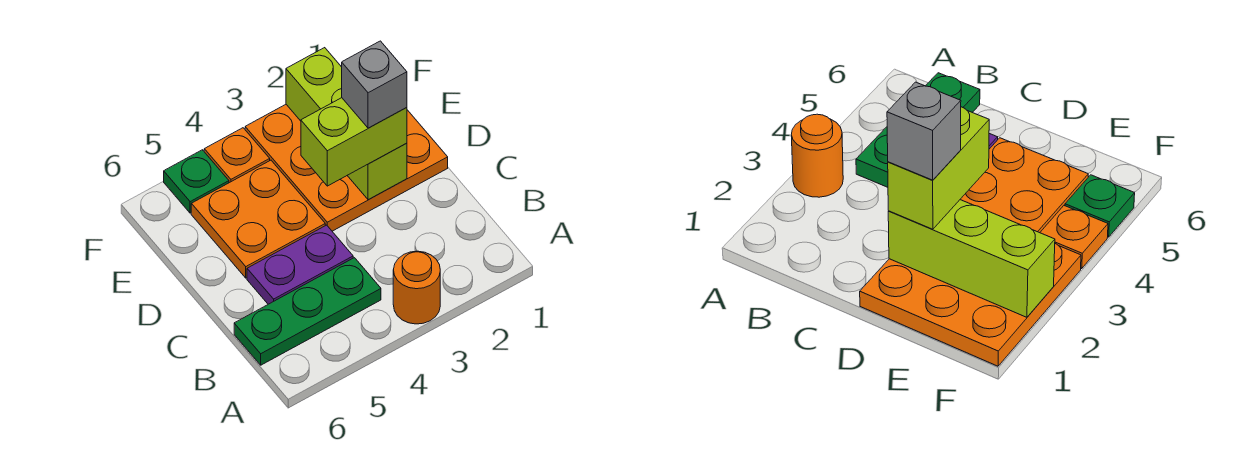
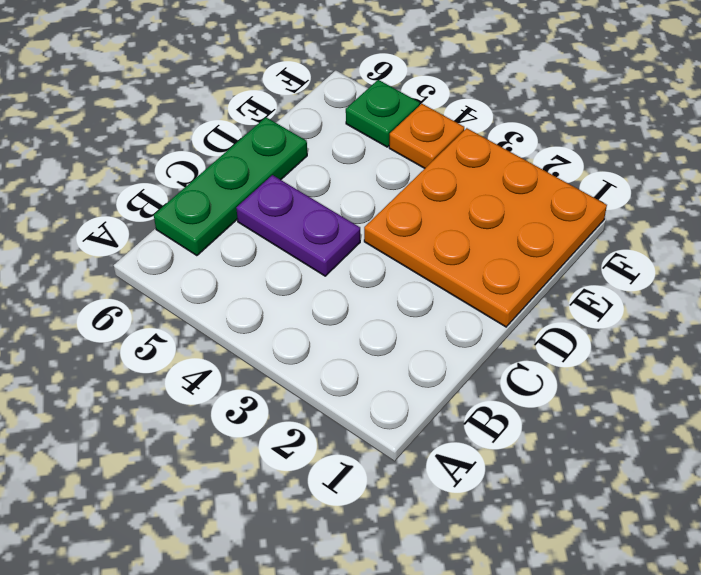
green 1x3 plate [154,117,307,256] -> green 1x3 plate turned to [234,258,381,365]
none -> orange 1x1 round brick [393,251,440,324]
none -> orange 2x2 plate [191,160,325,278]

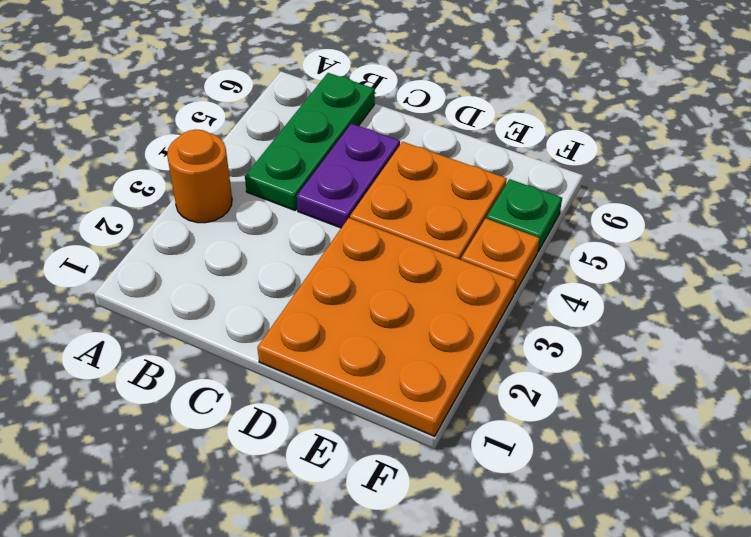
none -> lime 1x3 brick [286,48,407,200]
none -> lime 1x2 brick [301,98,407,186]

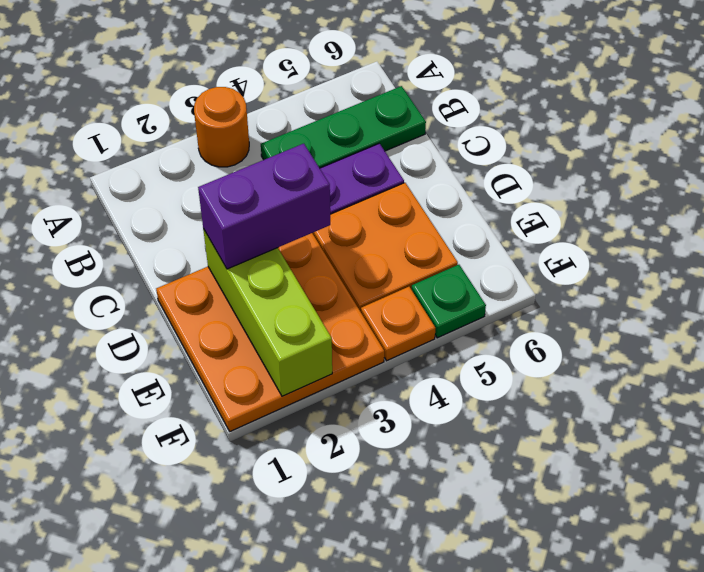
purple 1x2 brick [198,144,330,269] -> lime 1x2 brick [301,98,407,186]
none -> grey 1x1 brick [342,41,407,128]

